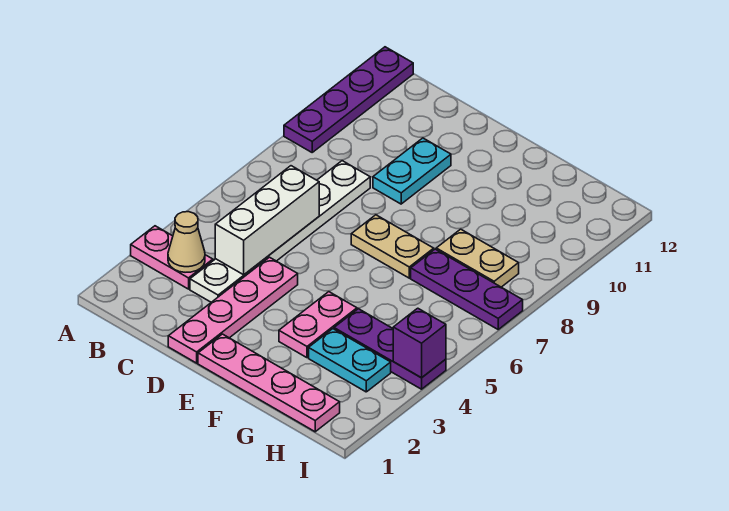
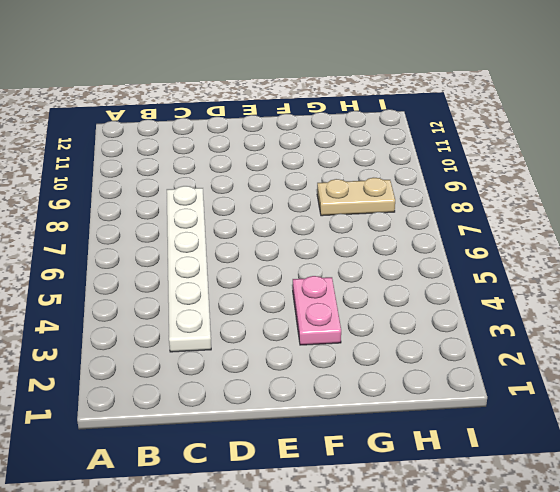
none -> pink 1x2 plate [131,226,213,289]
none -> purple 1x4 plate [284,47,413,152]
none -> pink 1x4 plate [168,257,298,363]

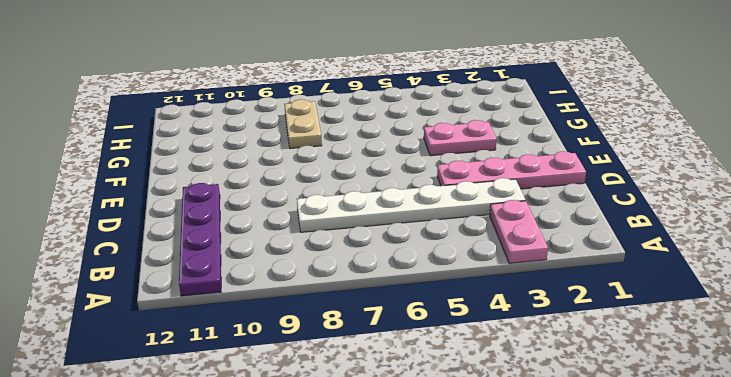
purple 1x4 plate [179,183,221,296] -> purple 1x4 plate turned to [284,47,413,152]
none -> cyan 1x2 plate [373,138,451,204]
none -> pink 1x4 plate [198,334,340,432]
none -> tan 1x2 plate [351,215,434,278]

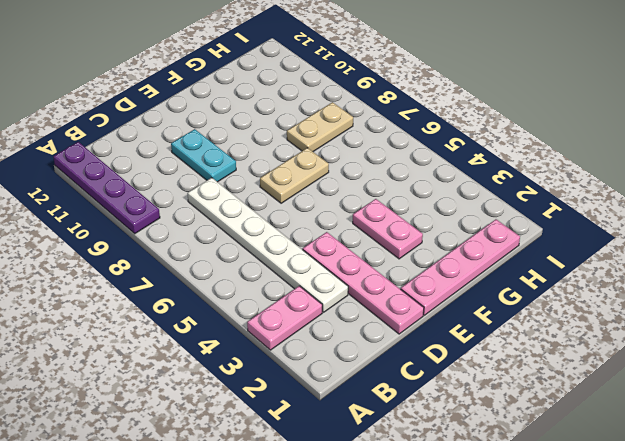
none -> cyan 1x2 plate [309,329,391,392]
none -> purple 1x3 plate [334,309,446,389]
none -> purple 1x3 plate [411,249,523,329]

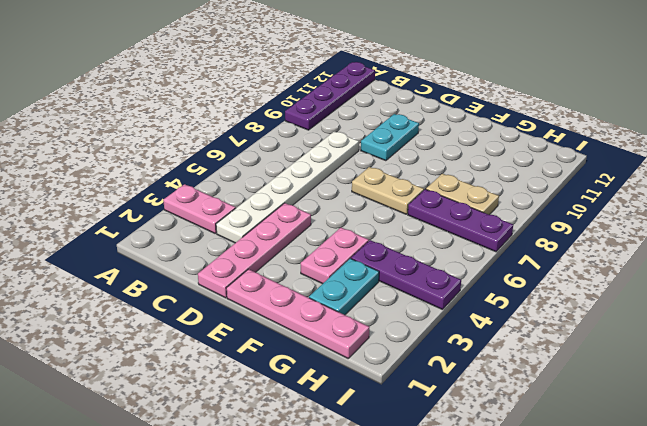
cyan 1x2 plate [309,258,379,315] -> cyan 1x2 plate turned to [309,329,391,392]
none -> tan 1x1 cone [168,212,205,272]
none -> white 1x3 brick [215,166,319,275]
none -> purple 1x1 brick [393,308,446,378]

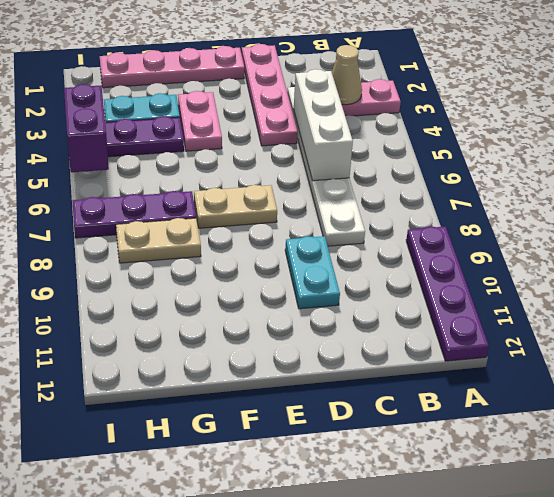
purple 1x2 brick [64,84,109,172] -> purple 1x1 brick [393,308,446,378]

